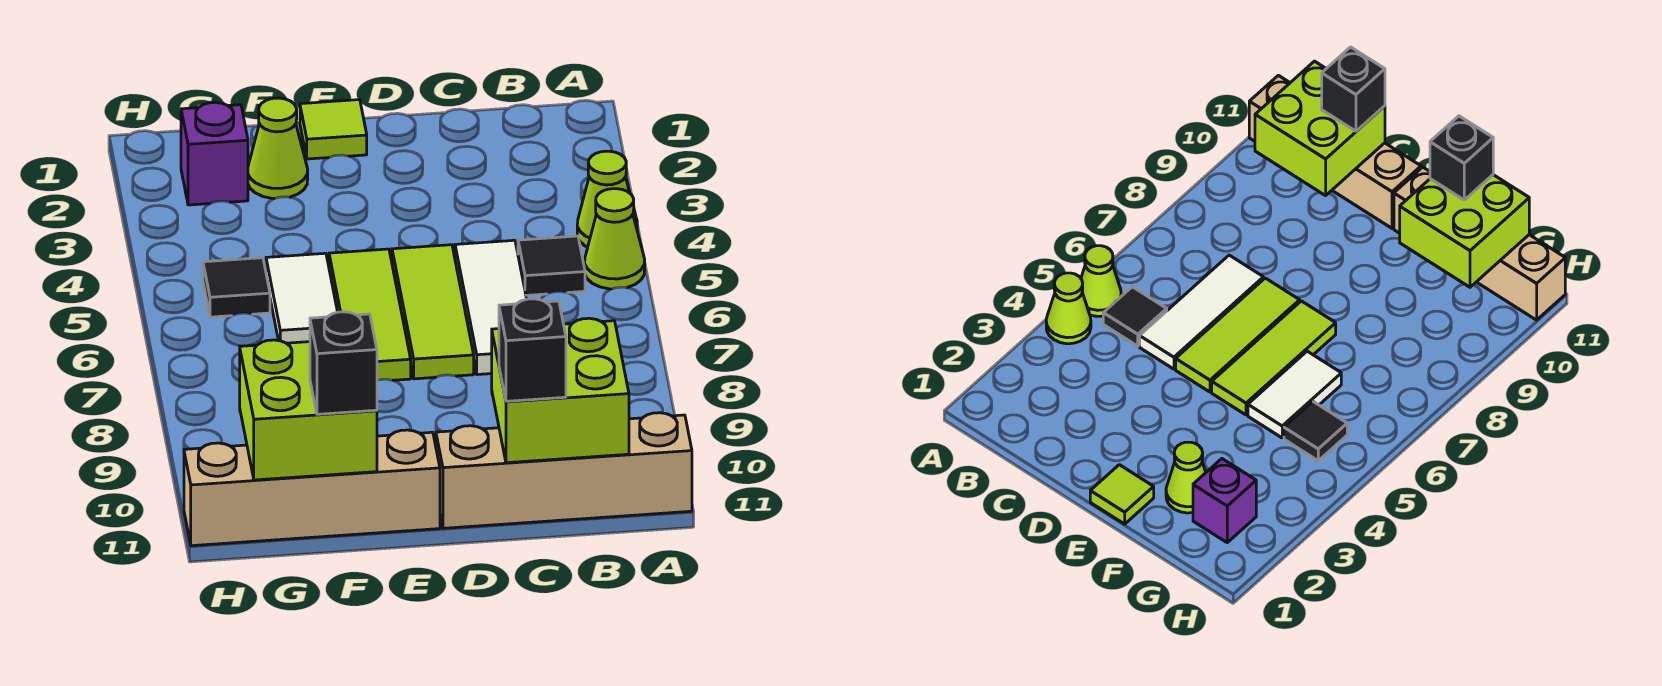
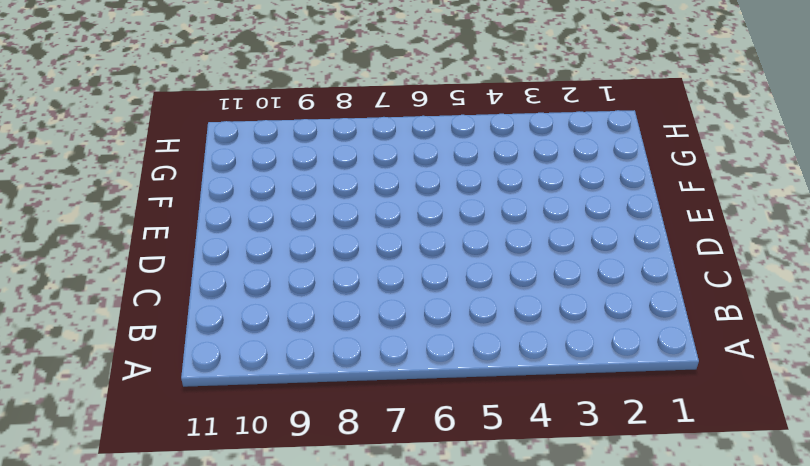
none -> lime 1x1 cone [577,151,637,247]
none -> lime 1x1 cone [585,189,645,289]
none -> tan 1x4 brick [436,413,692,528]

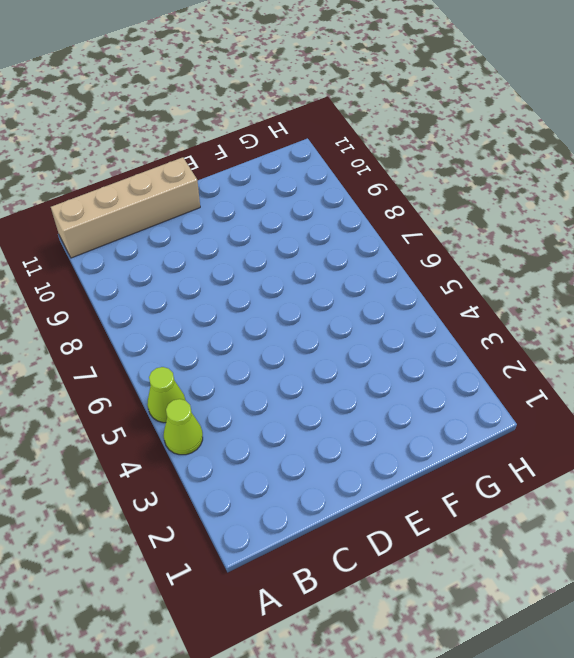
none -> black 1x1 tile [518,236,585,295]
none -> white 1x3 tile [455,240,526,375]
none -> lime 1x3 tile [392,245,474,379]

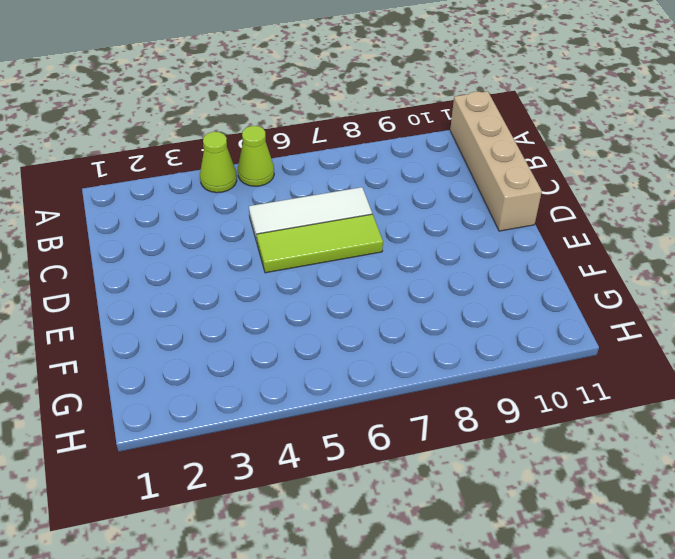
none -> black 1x1 tile [518,236,585,295]
none -> lime 1x1 tile [300,100,367,159]
none -> lime 1x3 tile [329,249,411,380]

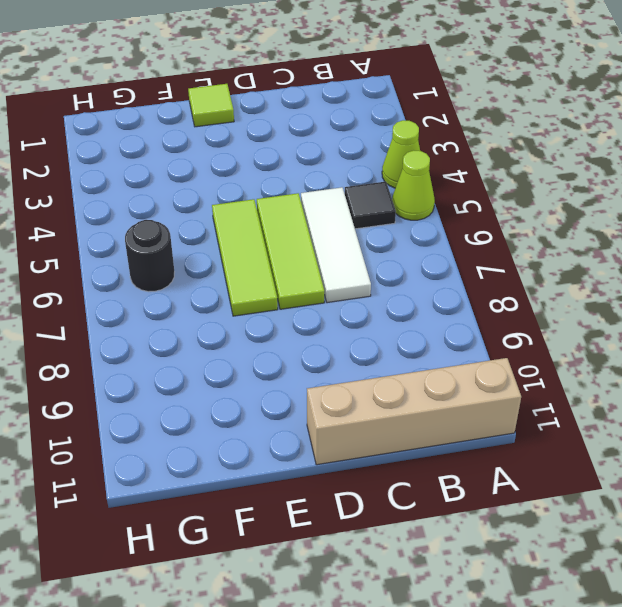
black 1x1 round brick [125,220,174,292] -> none
none -> tan 1x4 brick [184,430,440,546]
none -> lime 1x1 cone [248,98,308,199]
none -> white 1x2 tile [266,253,337,343]

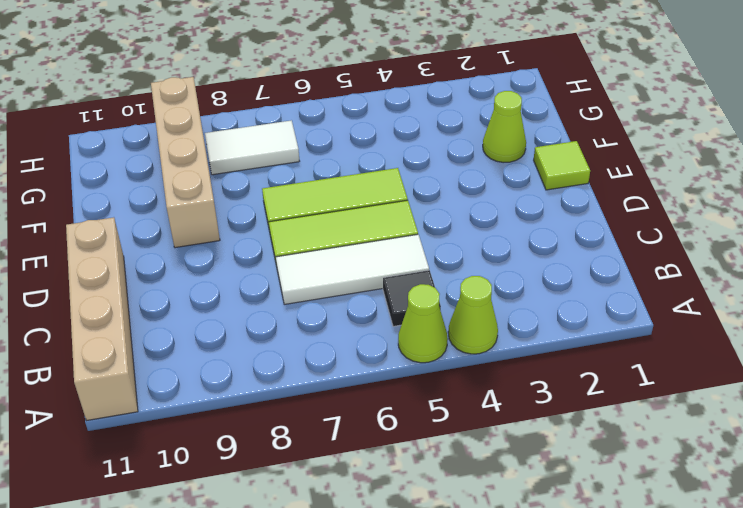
tan 1x4 brick [151,77,220,248] -> tan 1x4 brick moved to [184,430,440,546]
white 1x2 tile [205,120,299,175] -> white 1x2 tile moved to [266,253,337,343]
none -> purple 1x1 brick [181,102,248,205]
none -> black 1x1 tile [203,258,270,317]
none -> lime 2x2 brick [492,318,629,463]

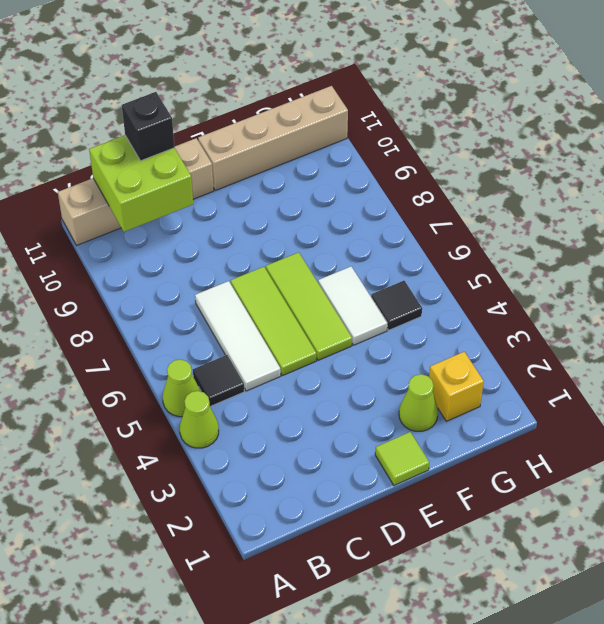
yellow 1x1 brick [429,352,484,421] -> purple 1x1 brick [181,102,248,205]
none -> lime 2x2 brick [240,340,377,480]
none -> black 1x1 brick [310,312,377,414]

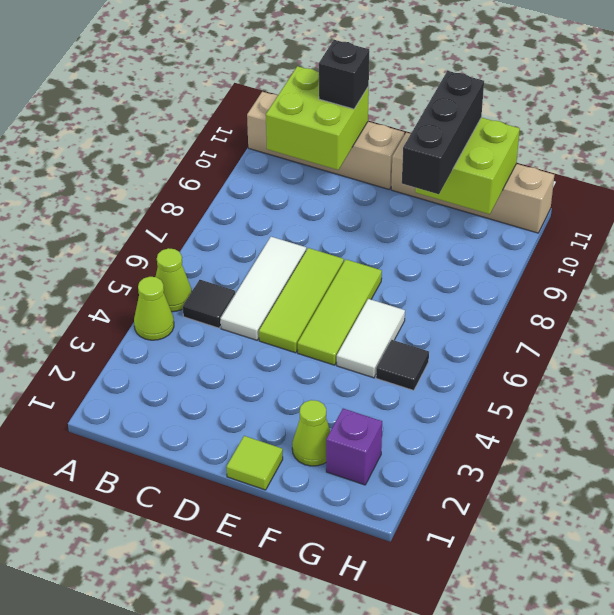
black 1x3 brick [402,71,484,194] -> black 1x1 brick [310,312,377,414]

